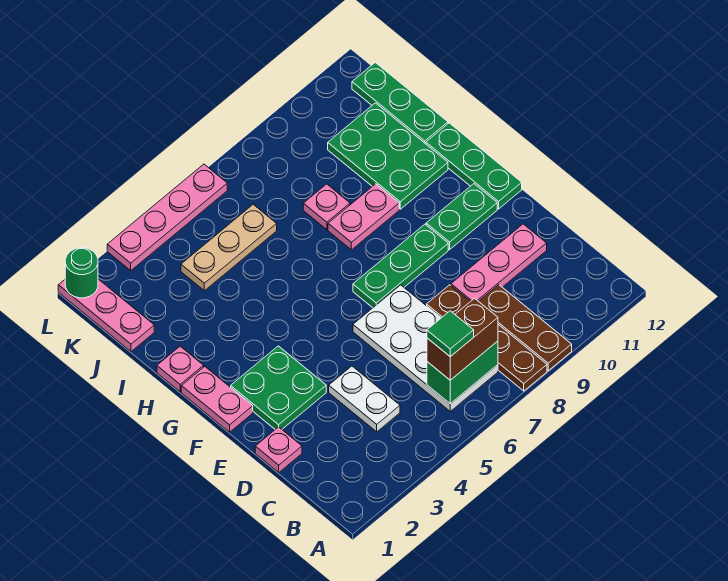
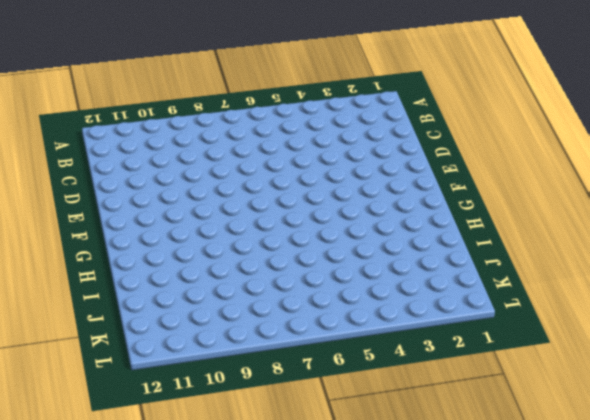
none -> brown 1x4 plate [427,285,547,391]
none -> brown 1x3 plate [479,285,572,371]
none -> white 2x4 plate [353,285,498,411]

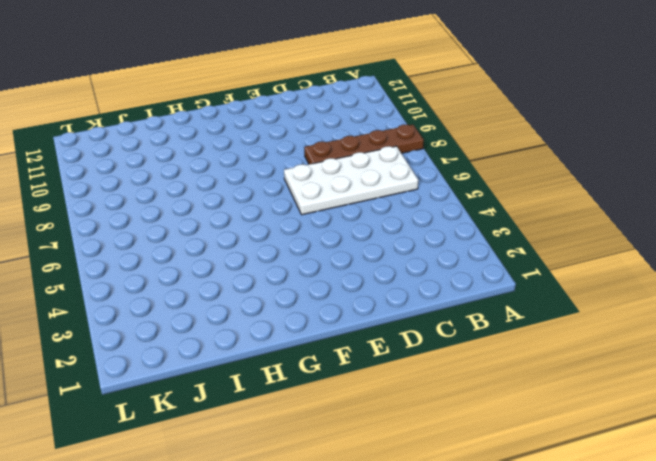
none -> brown 1x3 plate [479,285,572,371]
none -> white 1x2 plate [329,366,400,432]
none -> pink 1x1 plate [255,427,302,473]

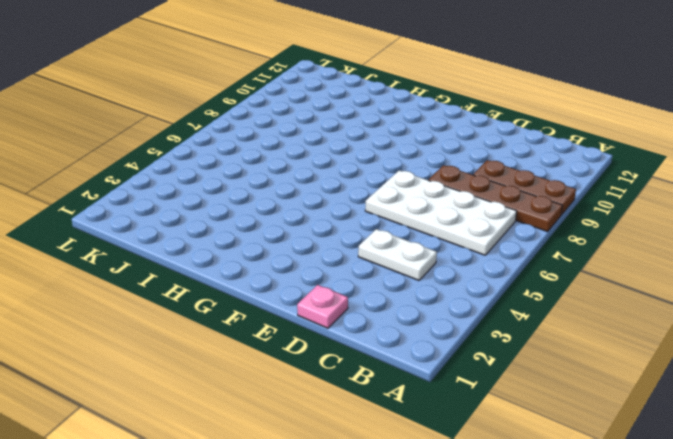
none -> pink 1x3 plate [451,224,547,302]
none -> green 2x2 plate [231,346,326,429]
none -> pink 1x2 plate [181,366,253,432]

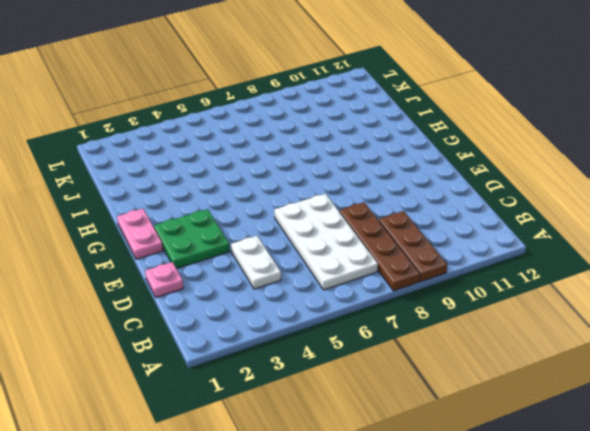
none -> pink 1x3 plate [451,224,547,302]
none -> green 1x3 plate [353,224,448,308]
none -> green 1x2 plate [426,184,497,249]

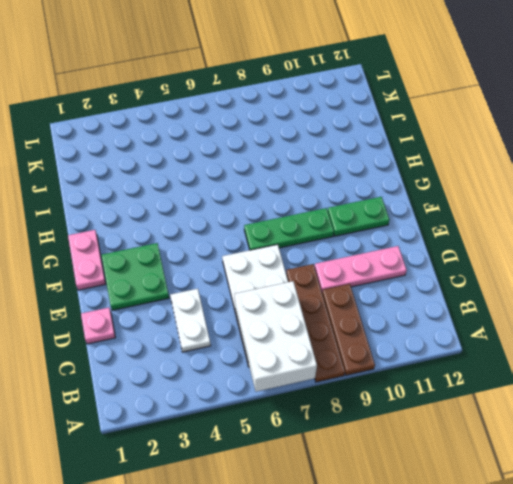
white 2x3 brick [234,281,317,392] -> green 1x2 brick [427,341,498,404]
none -> green 1x3 plate [426,123,522,209]
none -> pink 1x1 plate [157,346,204,392]
none -> pink 1x2 plate [328,184,399,250]

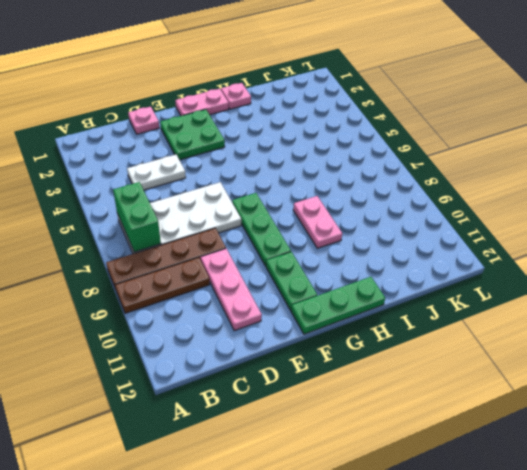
none -> green 2x3 plate [328,103,448,209]
none -> pink 1x1 plate [303,184,350,230]
none -> green 1x3 plate [352,62,448,144]

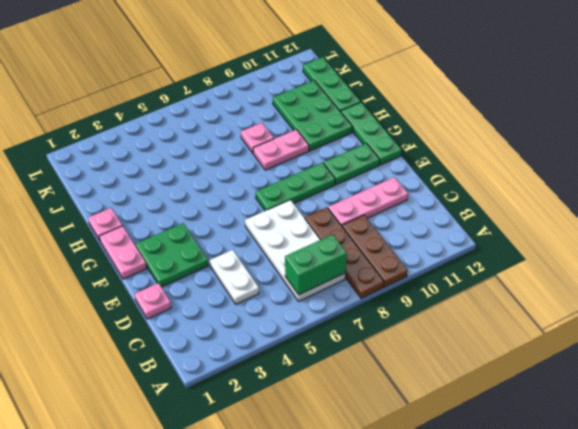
none -> pink 1x3 plate [58,279,154,352]
none -> tan 1x3 plate [181,204,277,291]
none -> pink 1x4 plate [107,164,227,271]

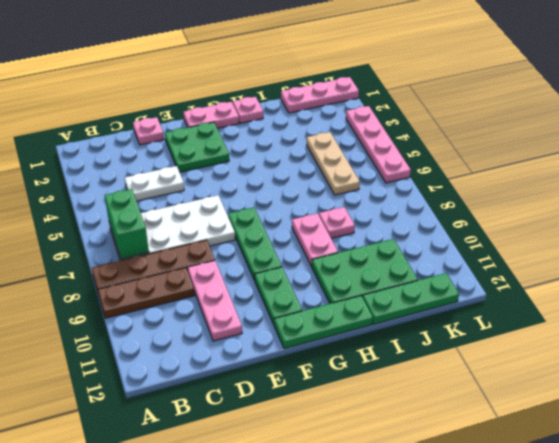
none -> green 1x1 round brick [65,248,98,298]
none -> brown 1x2 brick [427,298,498,380]
none -> green 1x1 tile [427,311,474,357]

